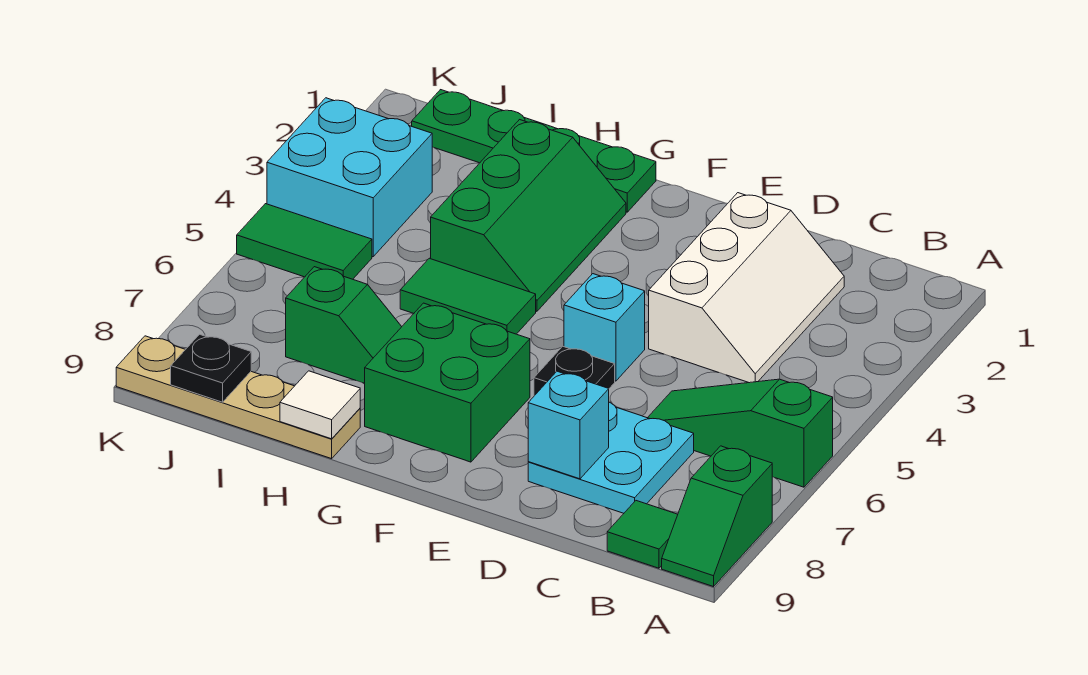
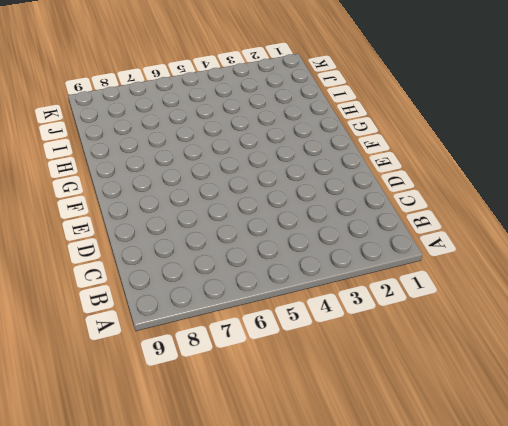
none -> green 1x3 slope [648,379,833,487]
none -> green 1x2 slope [662,446,772,587]
none -> green 1x1 tile [607,501,678,568]

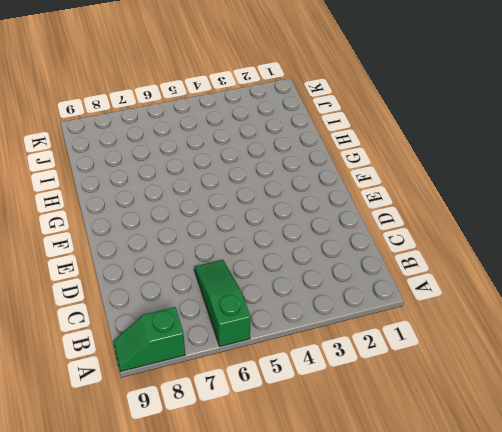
none -> green 1x1 tile [607,501,678,568]
none -> white 2x3 slope [649,193,844,383]
none -> cyan 2x2 plate [528,402,694,513]

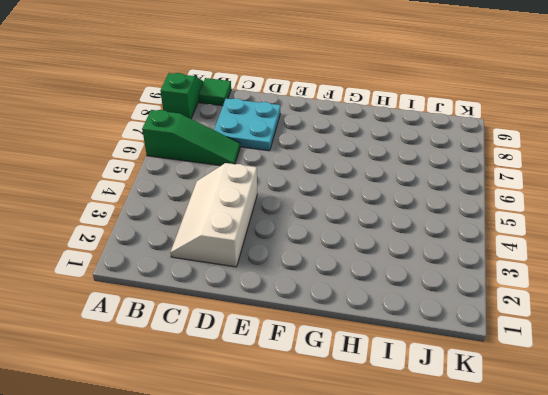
none -> cyan 1x1 brick [564,274,645,381]
none -> black 1x1 plate [534,346,615,396]
none -> green 2x2 brick [365,303,530,462]

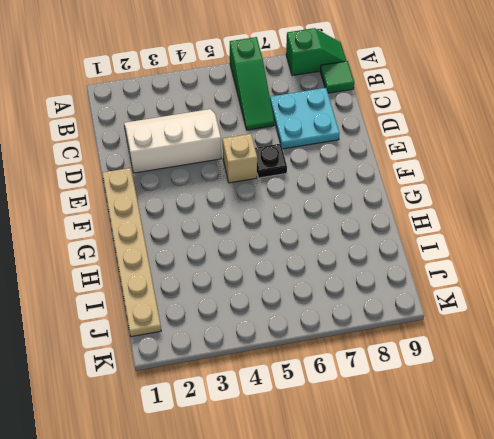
tan 1x6 plate [102,168,161,337] -> green 1x4 plate [412,90,656,212]
tan 1x1 brick [223,134,257,183] -> cyan 1x1 brick [564,274,645,381]
none -> green 2x2 brick [365,303,530,462]
none -> green 2x3 slope [431,120,626,311]
none -> green 1x2 tile [400,258,536,334]

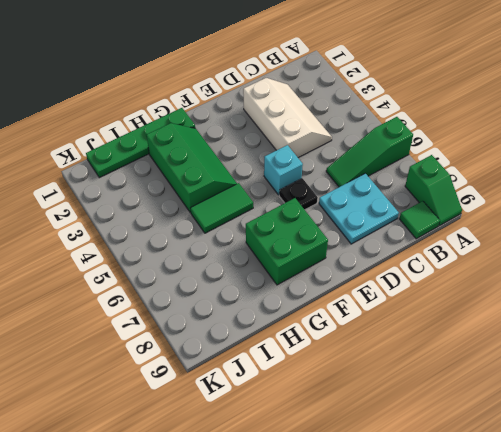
none -> green 1x2 slope [286,267,402,383]
none -> tan 1x4 plate [116,336,360,459]
none -> cyan 2x2 brick [267,98,432,257]

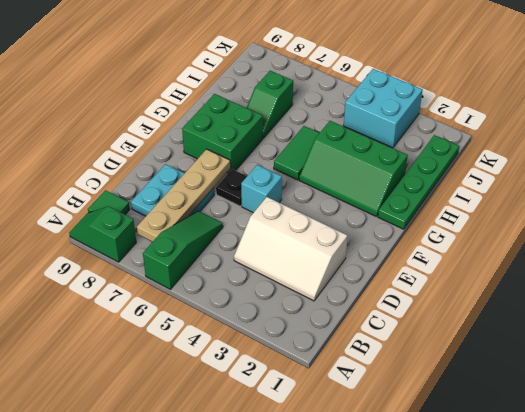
tan 1x4 plate [137,149,231,242] -> tan 1x4 plate moved to [116,336,360,459]
none -> green 1x2 tile [237,204,372,279]
none -> cyan 1x1 brick [528,371,609,479]
none -> white 1x1 tile [280,371,360,439]

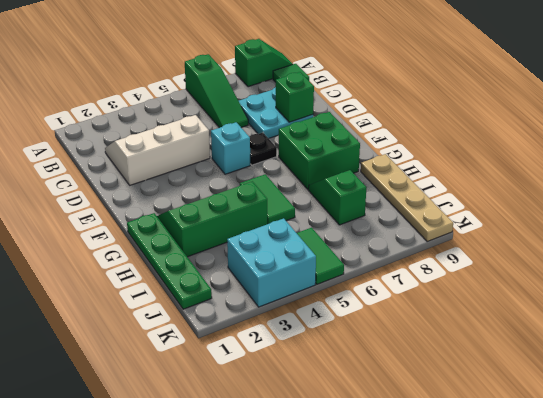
green 1x1 brick [276,72,314,122] -> cyan 1x1 brick [528,371,609,479]
none -> white 1x1 tile [280,371,360,439]
none -> black 1x1 plate [171,334,251,402]

